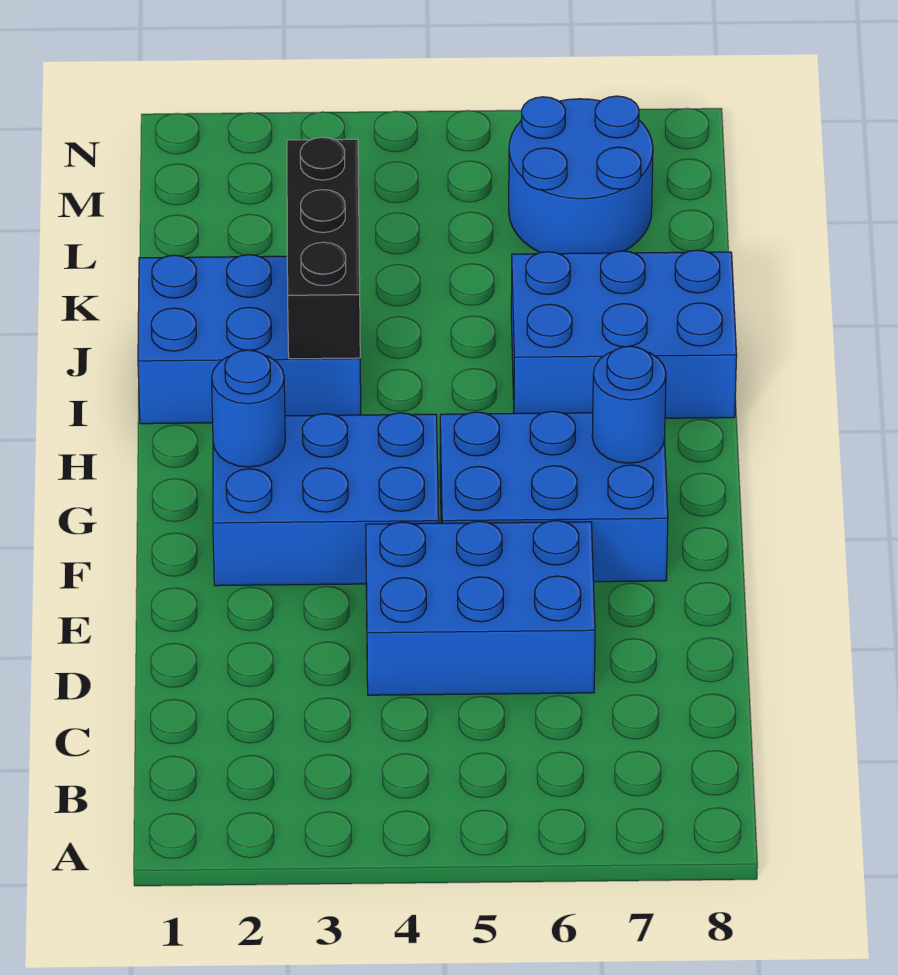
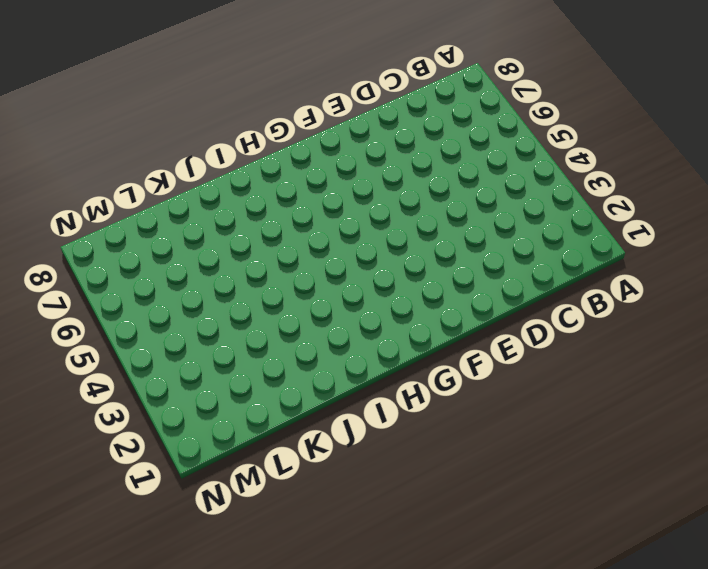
none -> blue 2x3 brick [366,521,595,695]
none -> blue 2x3 brick [213,413,439,586]

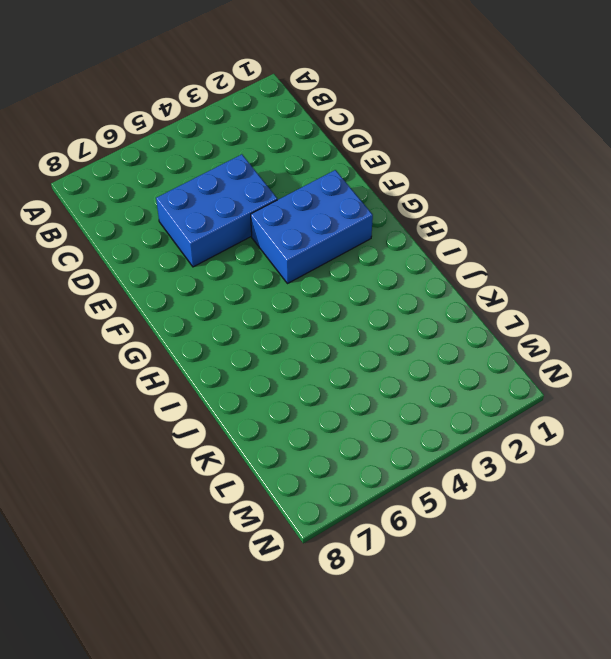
none -> blue 2x3 brick [440,411,668,582]
none -> blue 2x3 brick [138,255,361,424]

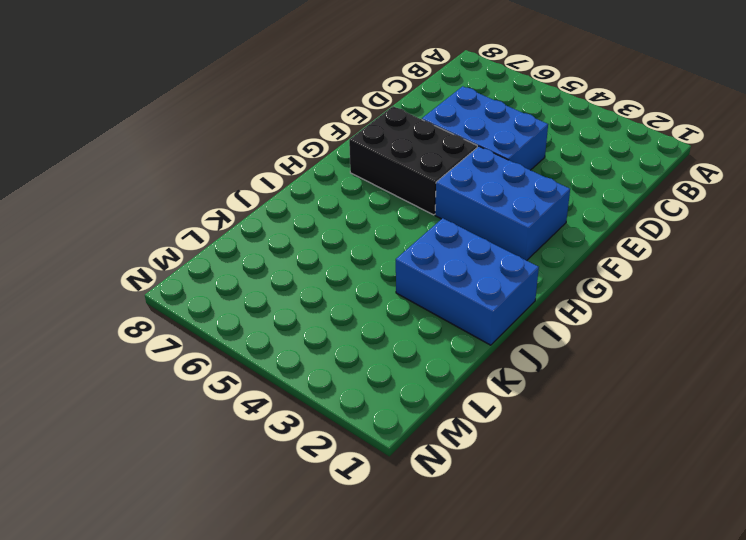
black 2x3 brick [349,106,477,215] -> blue 2x3 brick [440,411,668,582]
none -> blue 2x3 brick [511,250,737,418]
none -> blue 2x2 round brick [509,96,653,254]

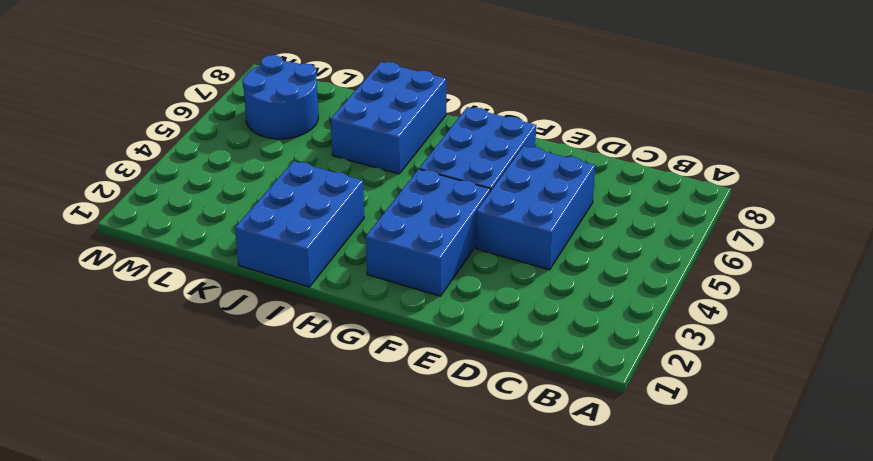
none -> blue 1x1 round brick [212,350,285,467]
none -> blue 1x1 round brick [592,346,666,463]

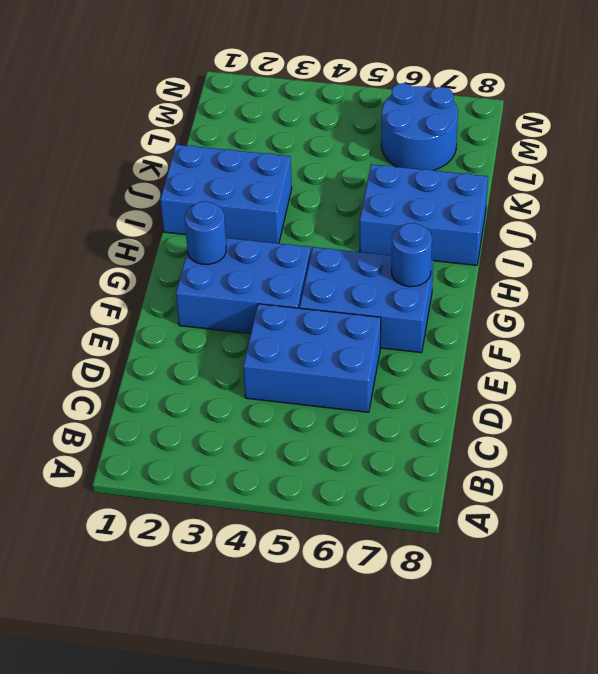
none -> black 1x3 brick [287,137,360,359]

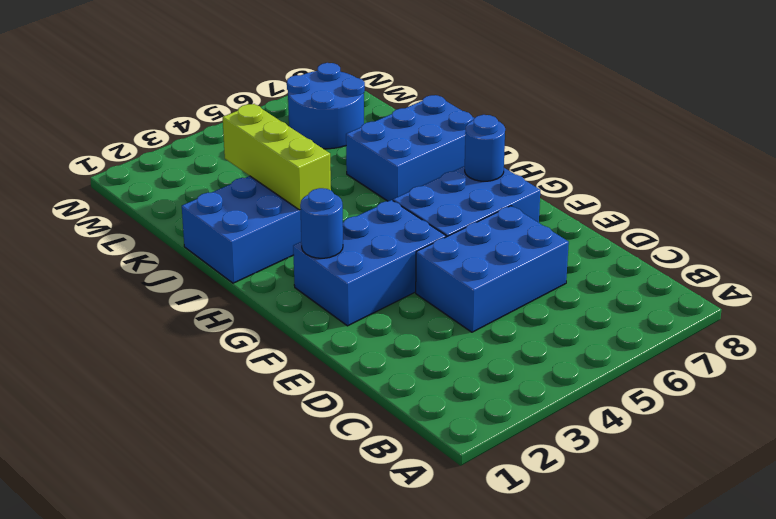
lime 1x3 brick [223,104,331,210] -> black 1x3 brick [287,137,360,359]

